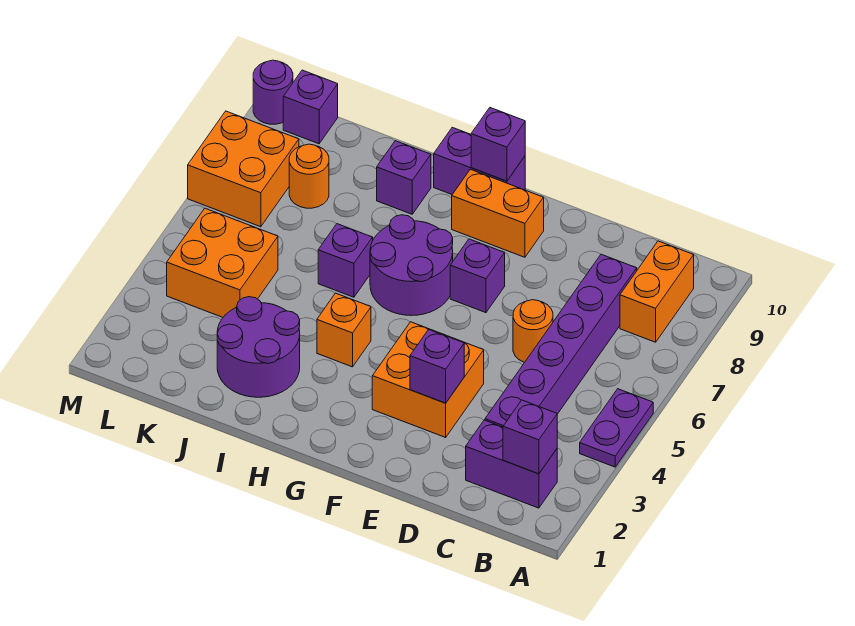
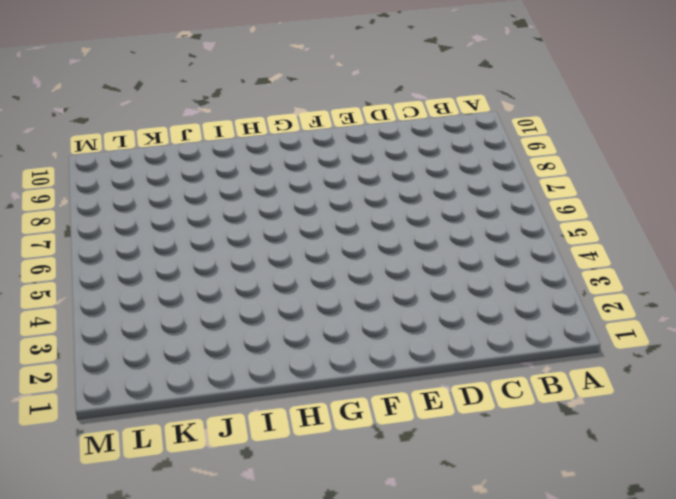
none -> purple 1x2 plate [580,389,653,467]
none -> purple 1x2 brick [466,420,557,508]
none -> orange 1x2 brick [620,241,694,342]

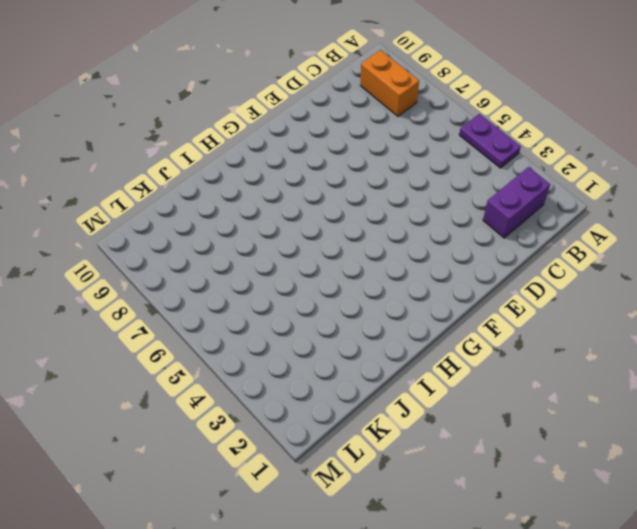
none -> purple 1x6 brick [485,254,637,427]
none -> orange 1x1 round brick [513,300,553,362]
none -> orange 2x2 brick [372,322,484,437]

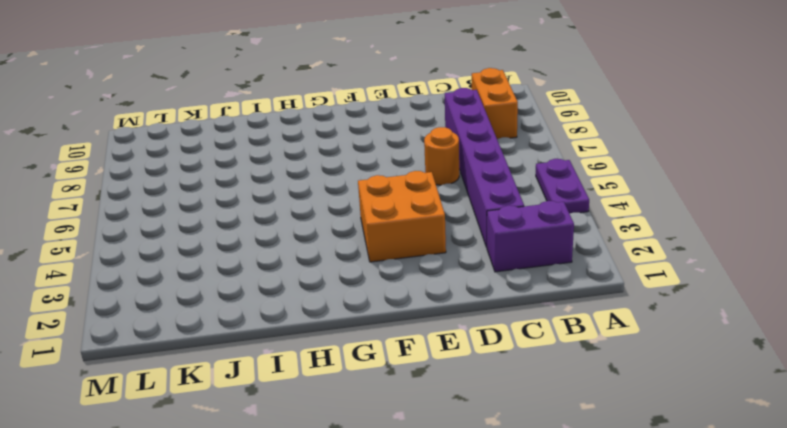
none -> purple 1x1 brick [450,239,505,313]
none -> orange 1x2 brick [452,169,544,257]
none -> purple 2x2 round brick [370,215,453,316]

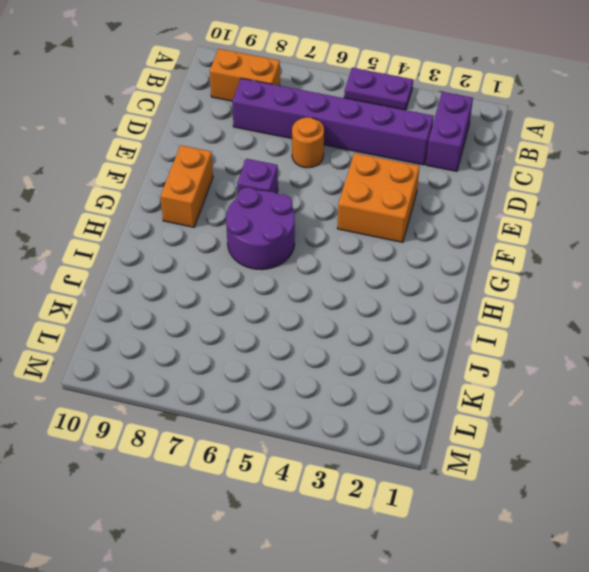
none -> purple 1x2 brick [434,127,525,194]
none -> orange 1x1 brick [317,293,371,367]
none -> purple 2x2 round brick [217,297,300,397]

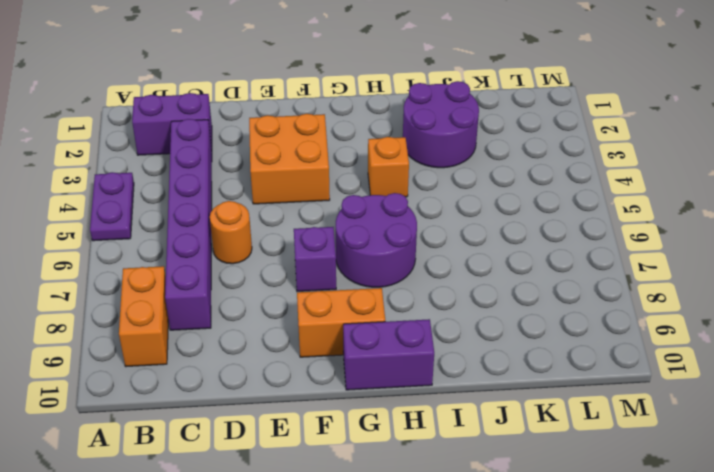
none -> purple 1x1 brick [318,224,373,297]
none -> purple 1x1 brick [377,141,431,214]
none -> orange 2x2 brick [167,208,278,317]

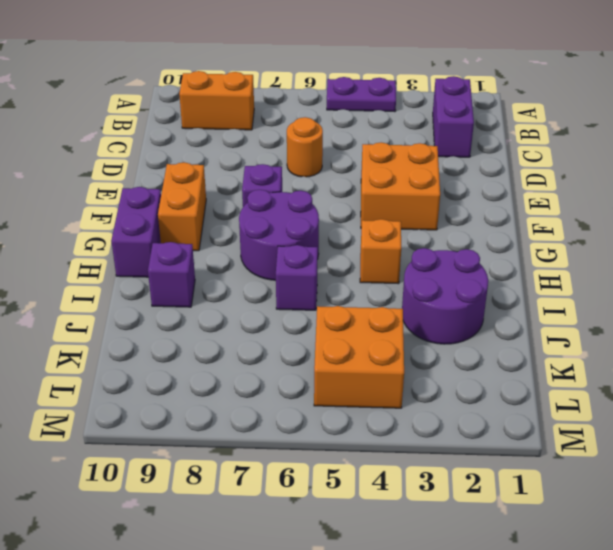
none -> purple 1x6 brick [485,254,637,427]
none -> orange 1x1 round brick [289,144,329,208]
none -> orange 2x2 brick [188,111,299,227]

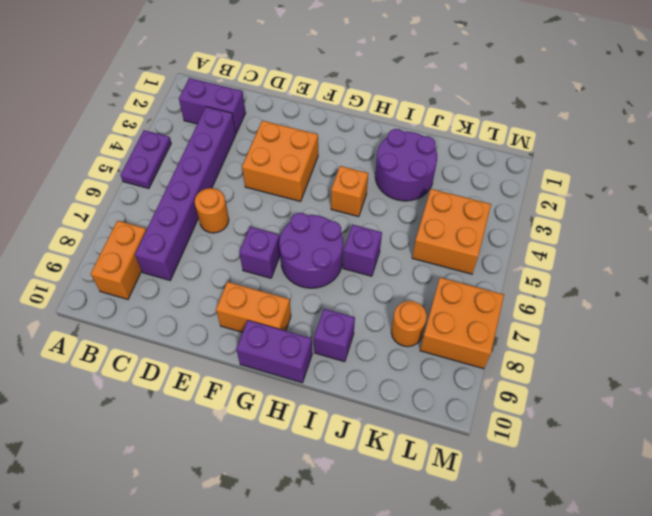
none -> purple 1x1 brick [283,70,338,144]
none -> purple 1x1 round brick [253,60,293,124]
none -> purple 1x1 brick [503,400,557,474]

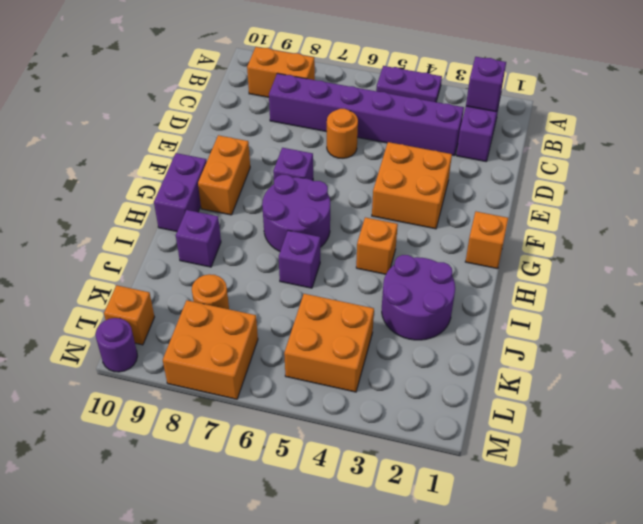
orange 1x1 brick [465,212,508,269] -> none
orange 1x1 brick [104,285,154,345] -> purple 1x1 brick [283,70,338,144]
none -> purple 1x1 brick [410,329,464,403]
none -> purple 1x1 brick [471,108,525,181]

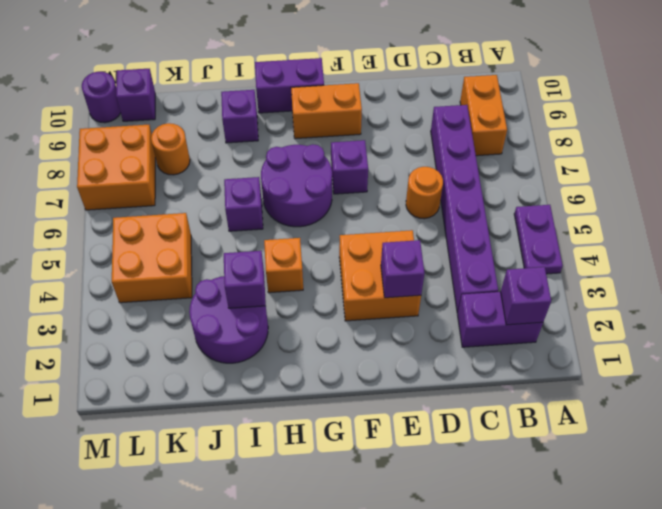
purple 1x1 brick [224,251,266,308] -> purple 1x1 brick moved to [471,108,525,181]

